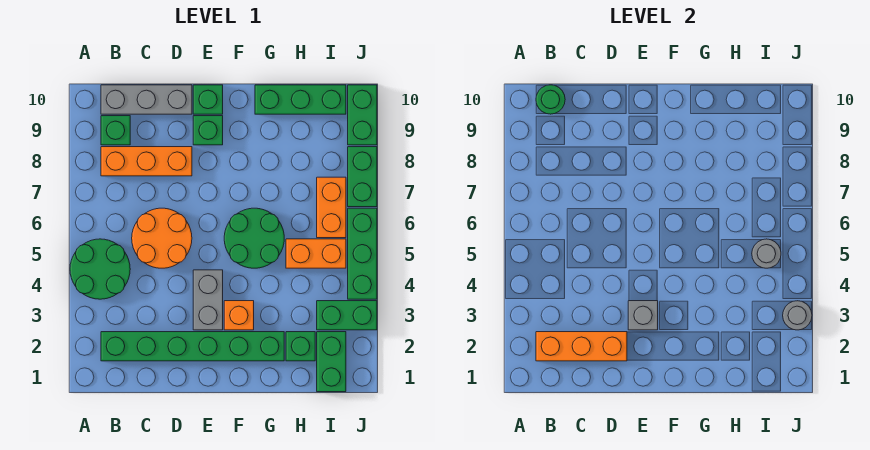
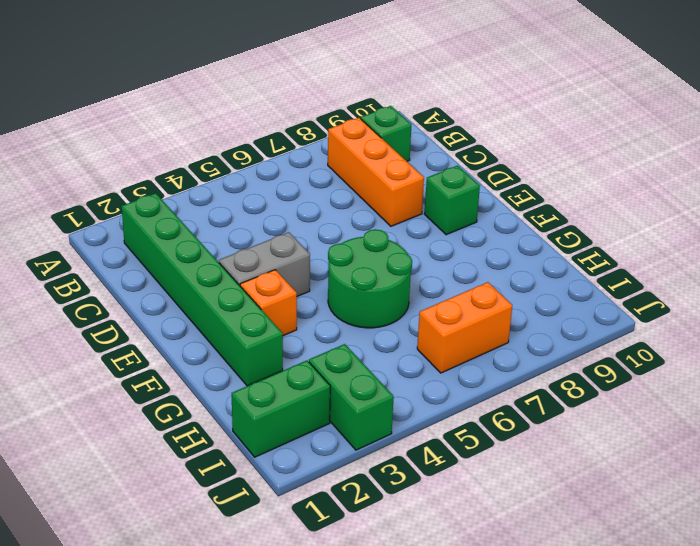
none -> green 2x2 round brick [70,239,130,299]
none -> grey 1x3 brick [101,85,192,114]
none -> orange 2x2 round brick [132,208,192,268]

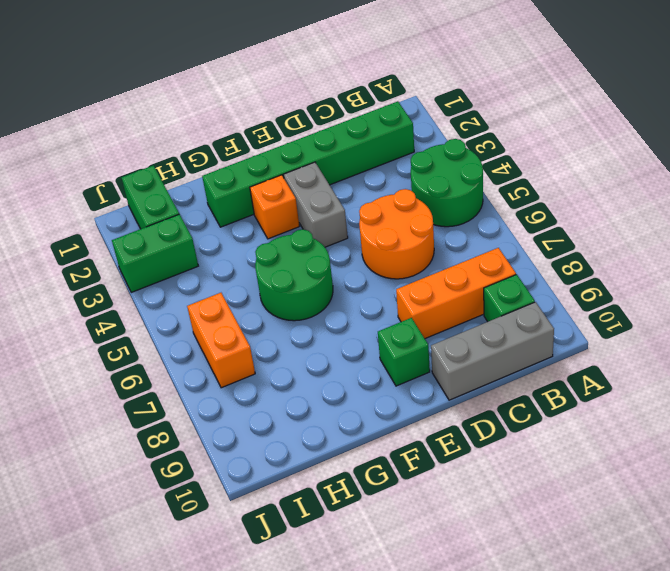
none -> green 1x1 brick [193,85,223,114]
none -> green 1x3 brick [255,85,346,114]
none -> green 1x1 brick [286,332,315,361]

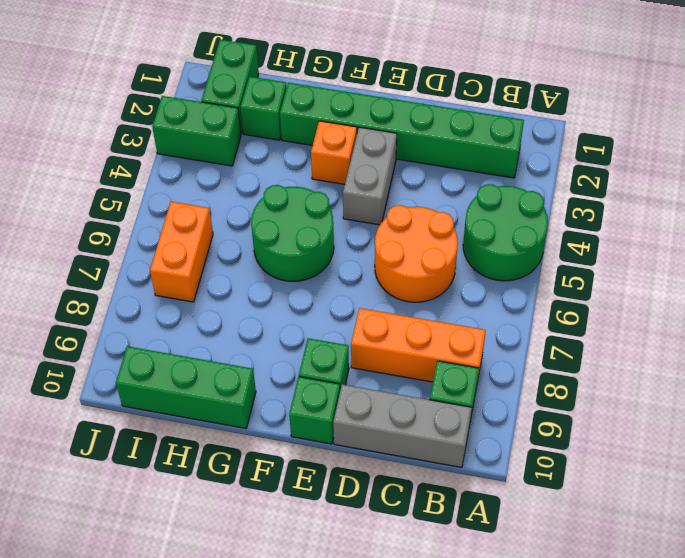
none -> orange 1x2 brick [286,239,346,268]
none -> green 1x3 brick [348,208,377,299]
none -> green 1x2 brick [348,147,377,207]

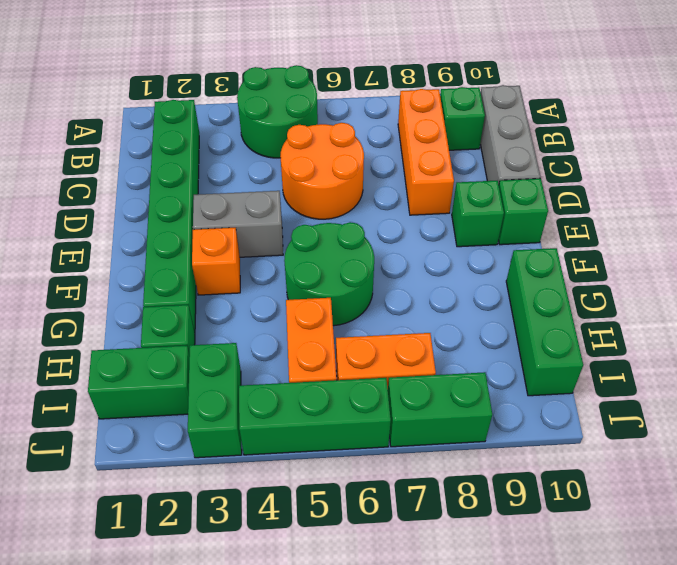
none -> green 1x2 brick [348,85,377,145]
none -> orange 1x3 brick [536,332,627,361]
none -> green 1x1 round brick [536,85,565,114]

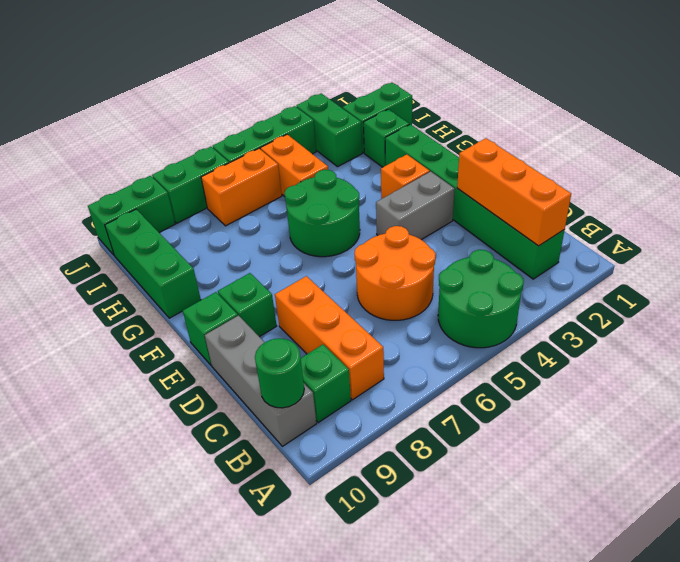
none -> grey 1x1 brick [628,301,658,330]
none -> grey 1x1 round brick [752,239,781,268]
none -> grey 1x1 round brick [783,301,812,330]

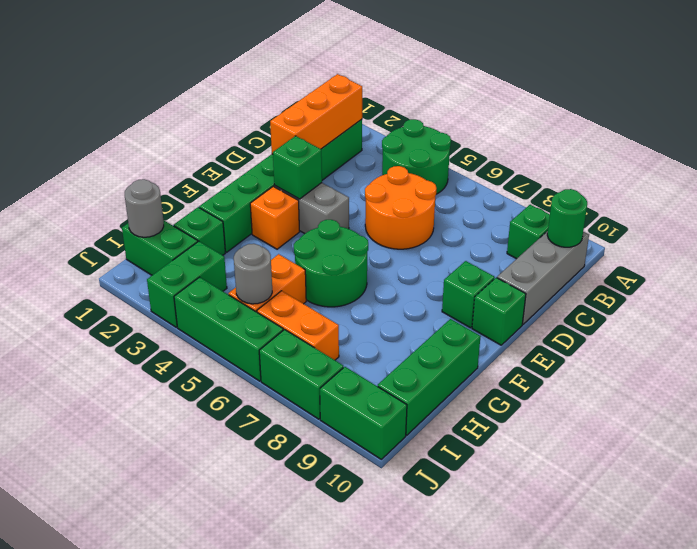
green 1x1 brick [273,136,322,199] -> grey 1x1 brick [628,301,658,330]
grey 1x1 round brick [125,179,164,237] -> grey 1x1 round brick moved to [783,301,812,330]
none -> orange 1x3 brick [101,147,192,176]

